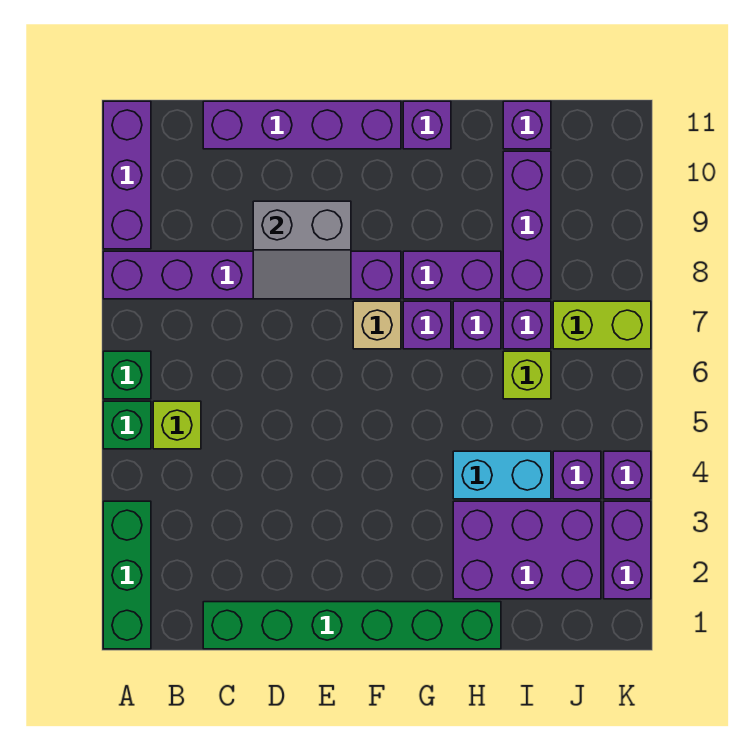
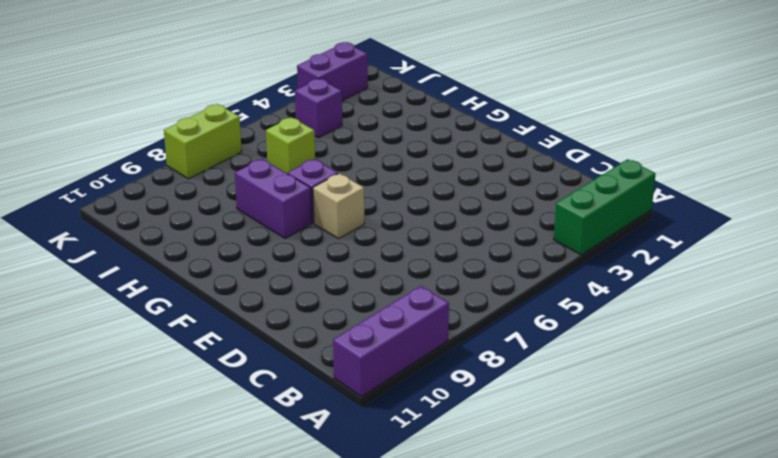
lime 1x2 brick [164,104,242,179] -> lime 1x2 brick turned to [553,301,651,349]
none -> green 1x1 brick [103,401,151,449]
none -> green 1x1 brick [103,351,151,399]
none -> purple 1x6 brick [103,251,401,299]

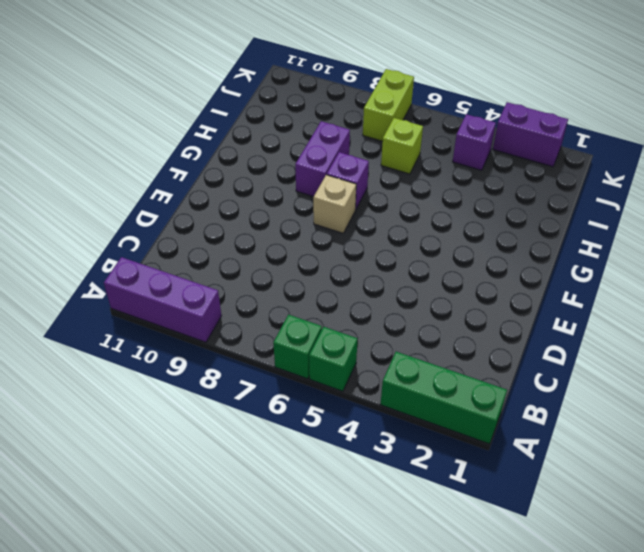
none -> purple 1x6 brick [103,251,401,299]
none -> lime 1x1 brick [153,401,201,449]
none -> green 1x6 brick [203,602,501,649]

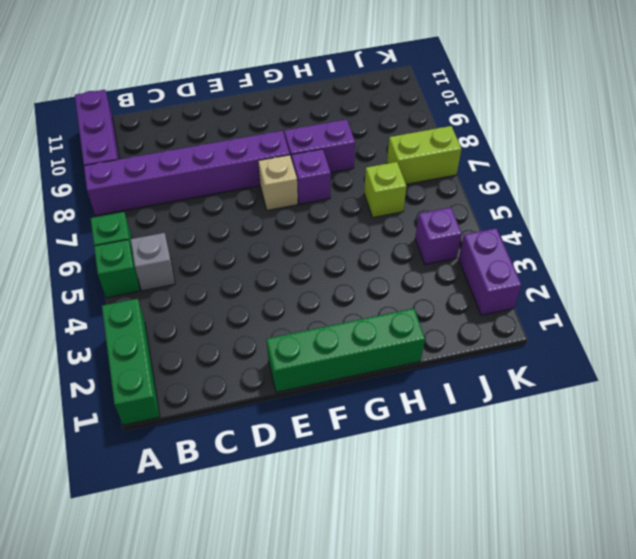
grey 1x1 brick [131,233,175,291] -> lime 1x1 brick [153,401,201,449]
green 1x4 brick [267,308,425,392] -> green 1x6 brick [203,602,501,649]
none -> purple 1x4 brick [203,101,401,149]
none -> purple 1x1 brick [403,101,451,149]
none -> purple 2x3 brick [453,501,601,599]

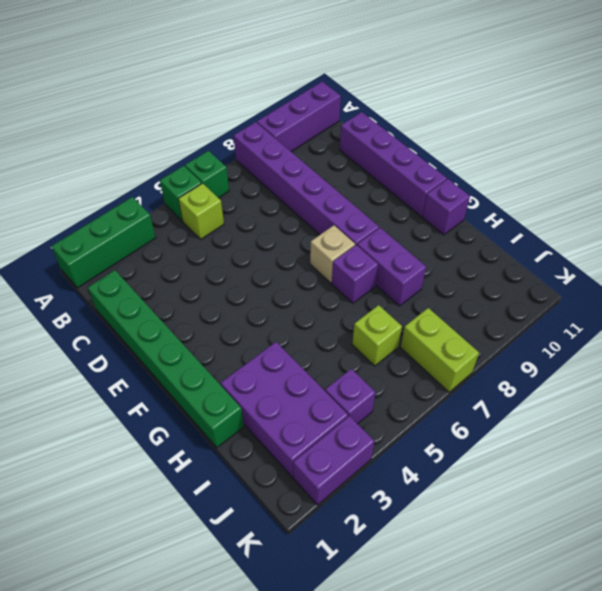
none -> cyan 1x2 brick [453,451,551,499]
none -> purple 1x1 brick [453,301,501,349]
none -> purple 1x1 brick [503,301,551,349]

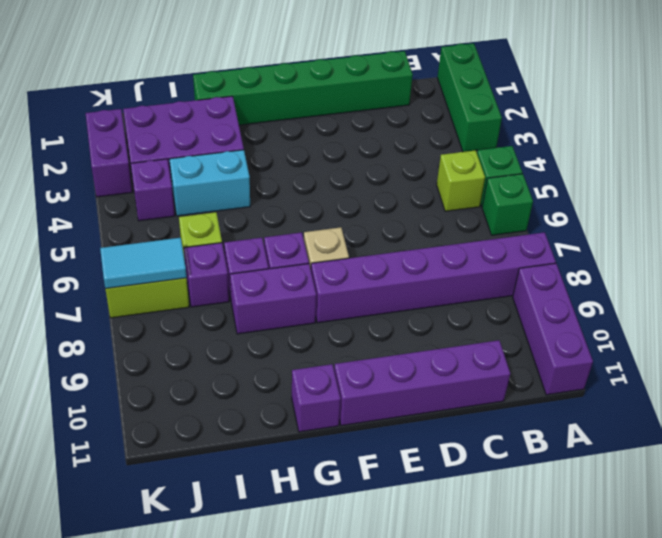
cyan 1x2 tile [100,238,187,289] -> none
none -> purple 1x3 brick [503,151,551,299]
none -> purple 1x1 brick [503,101,551,149]
none -> purple 1x1 brick [604,451,651,499]

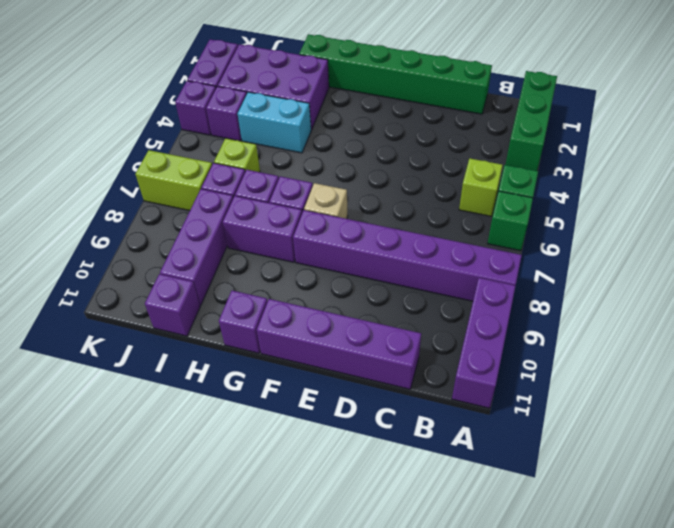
none -> grey 2x2 slope [253,201,351,299]

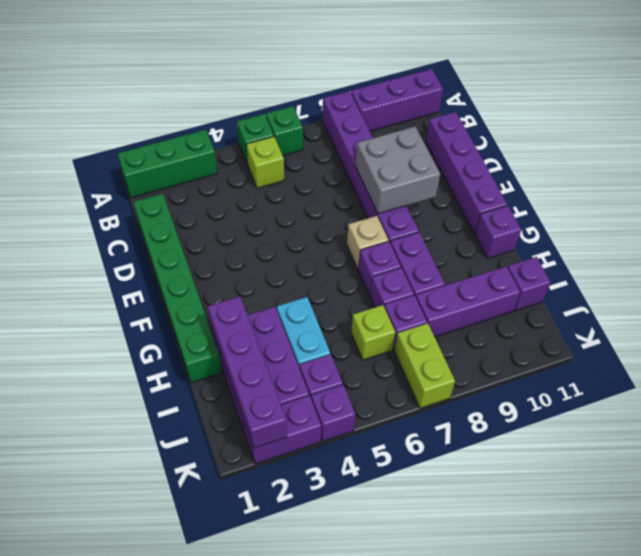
grey 2x2 brick [355,127,440,214] -> grey 2x2 slope [253,201,351,299]
purple 1x4 brick [208,296,287,448] -> none

